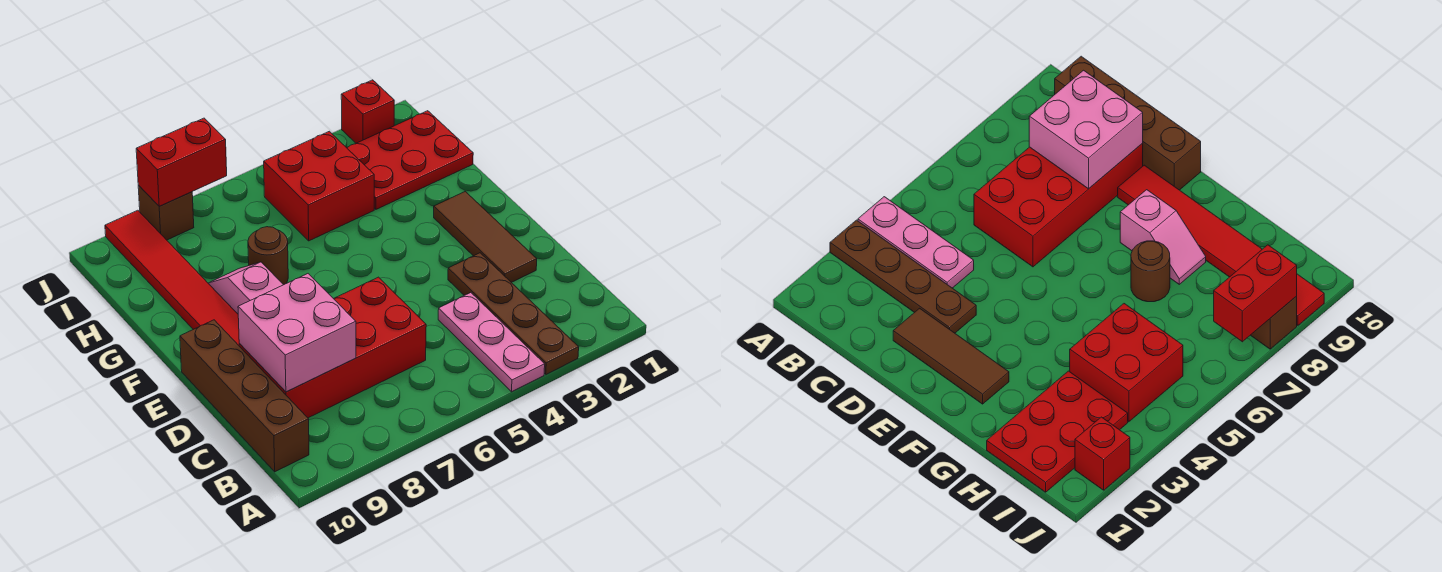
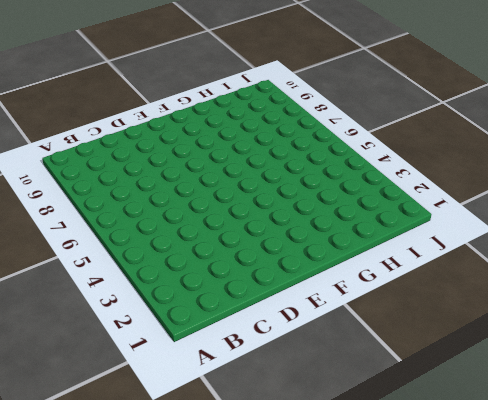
none -> brown 1x4 plate [448,253,579,374]
none -> pink 1x3 plate [438,293,545,392]
none -> brown 1x4 brick [180,320,309,472]

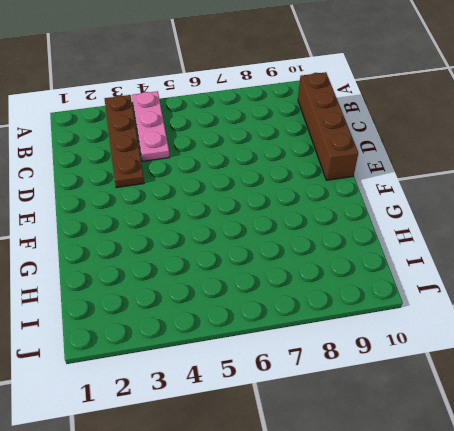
none -> red 2x4 brick [239,277,426,418]
none -> brown 1x3 tile [434,192,537,282]
none -> red 1x6 tile [105,210,239,345]

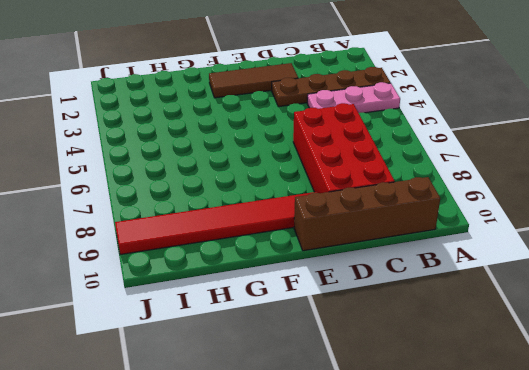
none -> pink 1x2 slope [208,262,283,314]
none -> brown 1x1 round brick [248,227,288,285]
none -> red 2x3 plate [347,111,473,209]

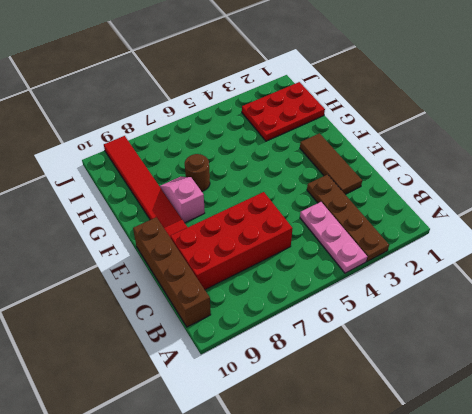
none -> red 2x2 brick [264,131,374,241]
none -> red 1x1 brick [341,80,394,143]
none -> brown 1x1 brick [138,185,194,240]

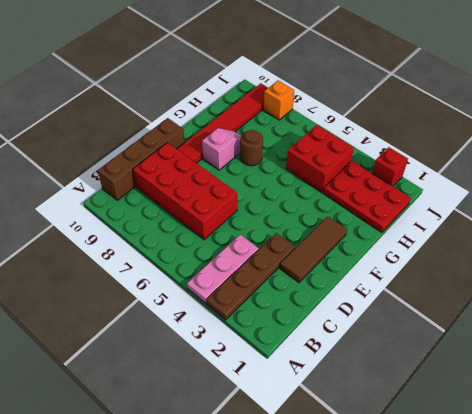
orange 1x1 brick [263,80,294,120] -> brown 1x1 brick [138,185,194,240]
none -> pink 2x2 brick [238,274,356,392]
none -> red 1x2 brick [136,118,227,206]

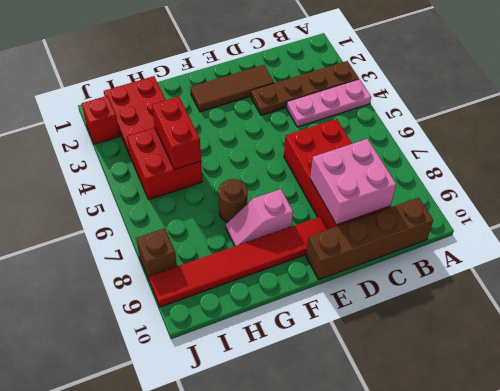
red 1x2 brick [152,96,201,170] -> red 1x2 brick moved to [136,118,227,206]

